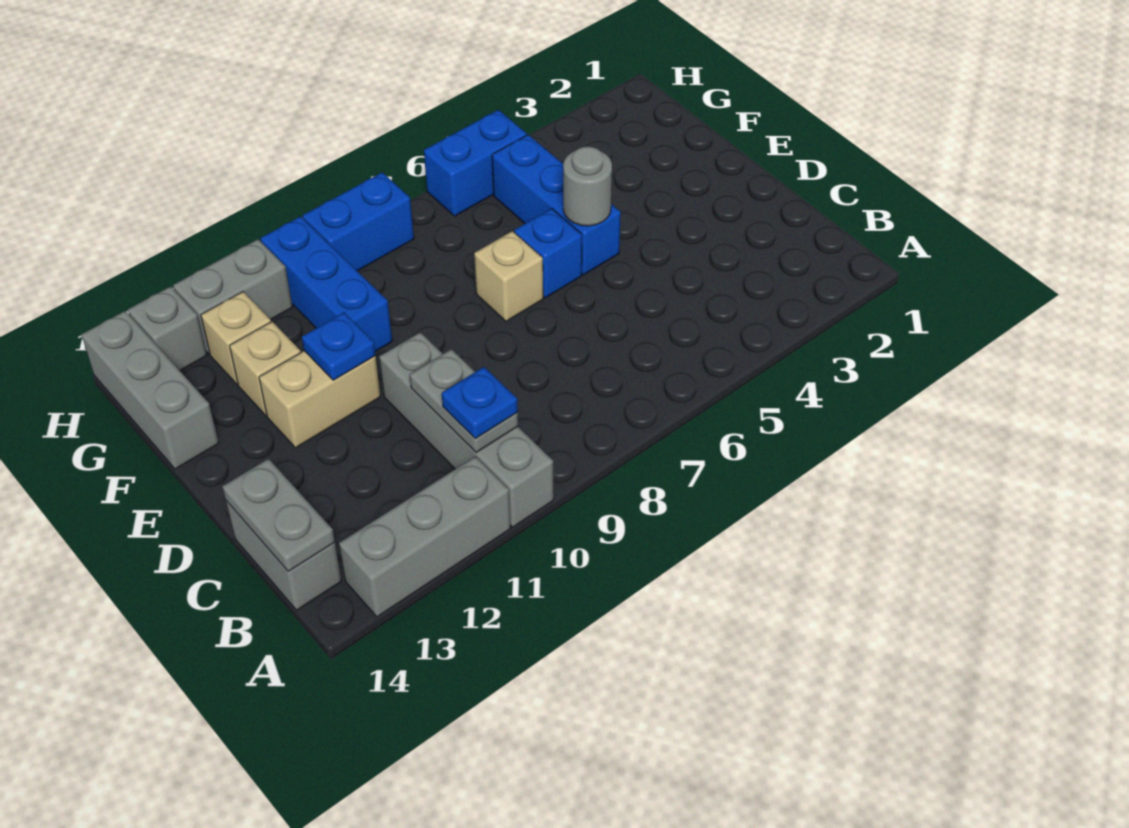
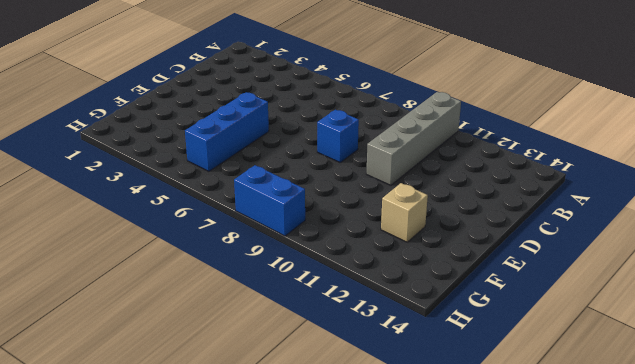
blue 1x1 brick [317,110,359,162] -> blue 1x1 brick moved to [514,208,582,298]
none -> grey 1x3 brick [339,456,511,617]
none -> grey 1x2 brick [226,501,341,610]
none -> tan 1x1 brick [474,231,543,321]

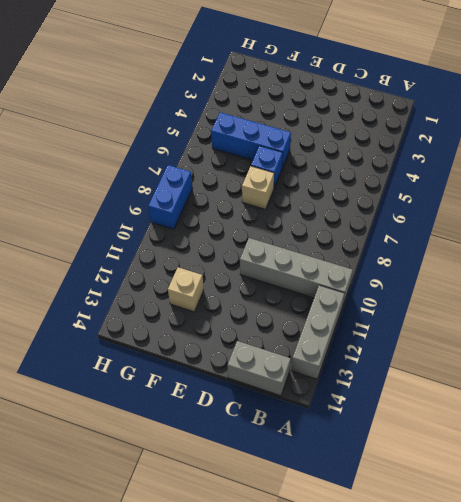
none -> tan 1x2 brick [259,351,381,448]
none -> blue 1x3 brick [260,216,392,352]
none -> grey 1x3 brick [81,311,219,469]

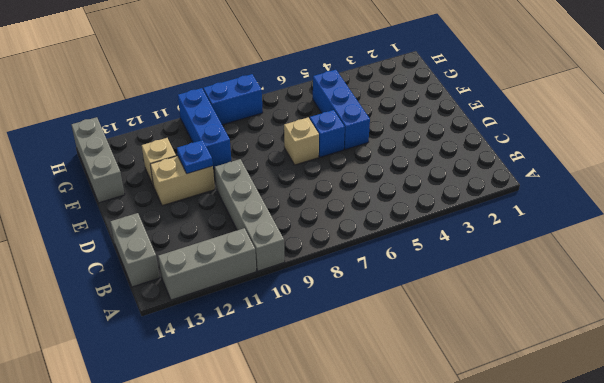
none -> tan 1x1 brick [201,292,271,385]
none -> blue 1x2 brick [424,110,527,216]
none -> grey 1x2 brick [173,239,292,354]

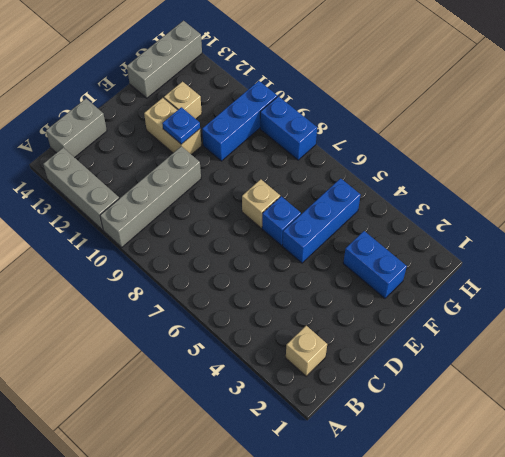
tan 1x1 brick [286,326,327,376] -> tan 1x1 brick moved to [201,292,271,385]
blue 1x2 brick [343,231,407,298] -> blue 1x2 brick moved to [424,110,527,216]
none -> grey 1x2 brick [173,239,292,354]
none -> grey 1x1 brick [128,286,207,371]
none -> grey 1x2 plate [410,349,518,453]

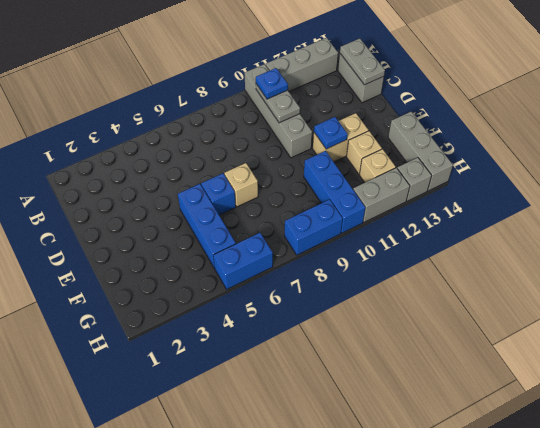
none -> grey 1x1 round brick [563,146,612,226]

